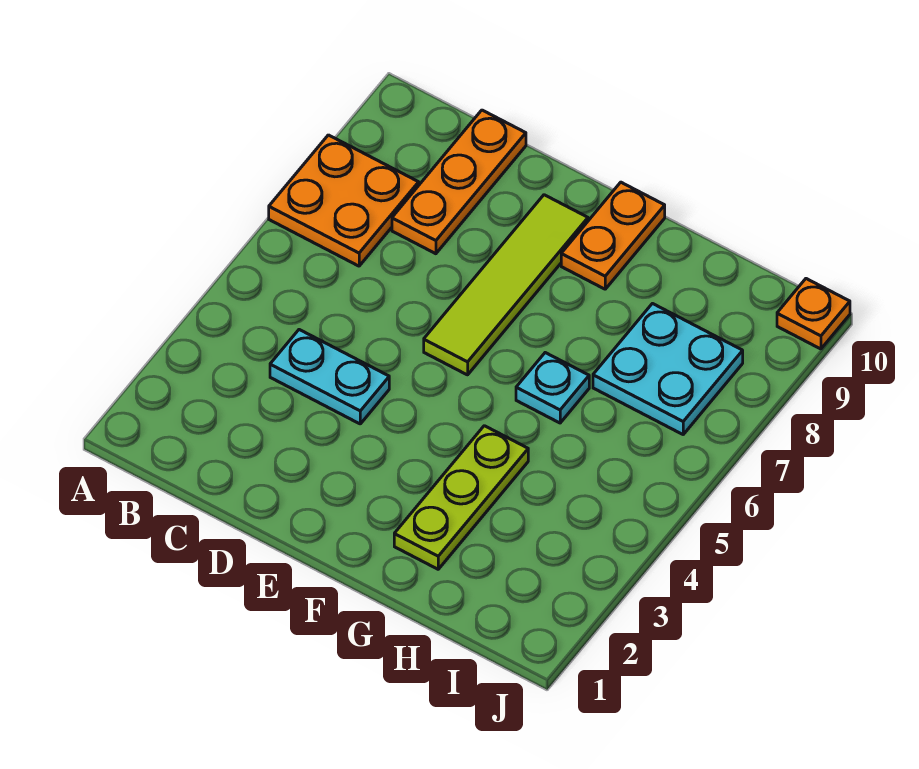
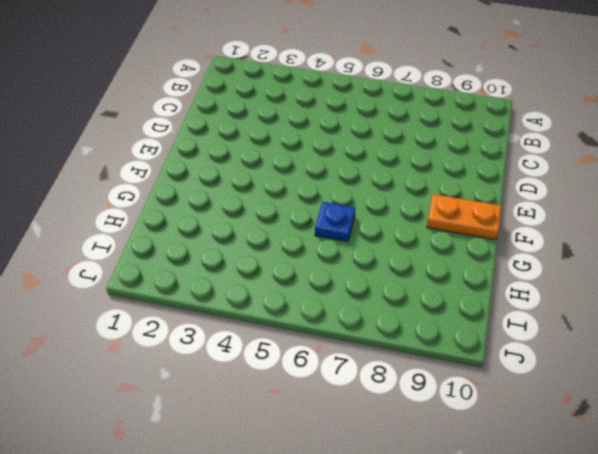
blue 1x1 plate [315,202,355,242] -> cyan 1x1 plate [516,353,589,423]
none -> orange 2x2 plate [269,135,419,266]
none -> cyan 1x2 plate [270,330,389,424]

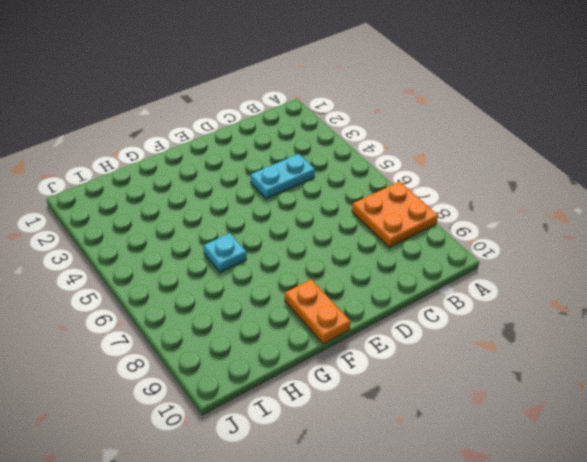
none -> orange 1x3 plate [392,110,526,254]
none -> lime 1x4 tile [424,195,588,375]

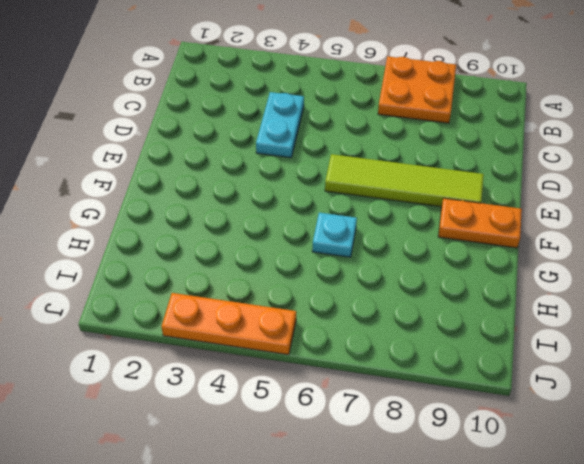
orange 1x3 plate [161,293,296,355] -> orange 1x3 plate moved to [392,110,526,254]
none -> lime 1x3 plate [394,426,528,569]
none -> cyan 2x2 plate [593,304,743,434]

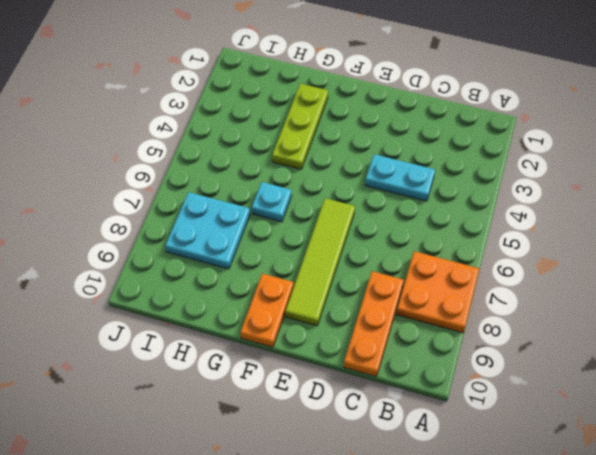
none -> orange 1x1 plate [777,279,850,349]

